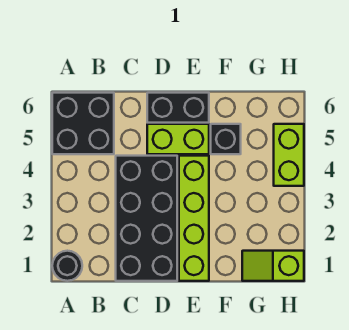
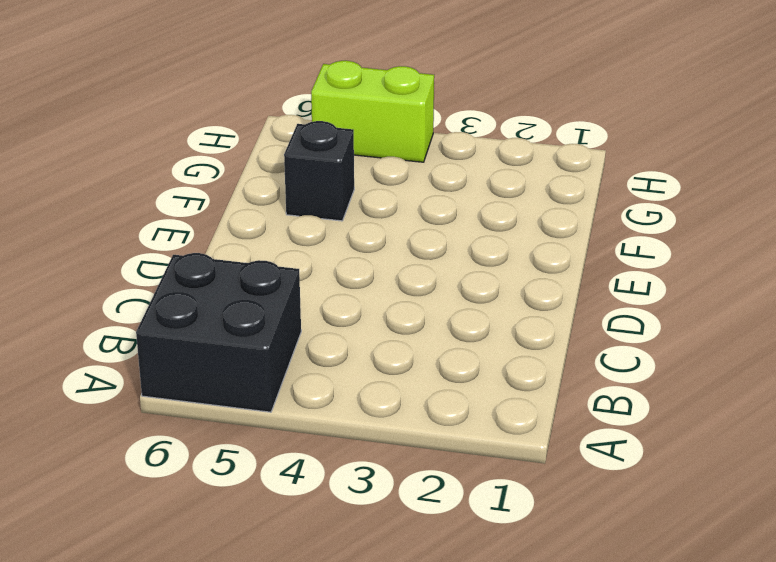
none -> black 1x1 round brick [52,251,82,281]
none -> black 2x4 brick [116,156,177,281]

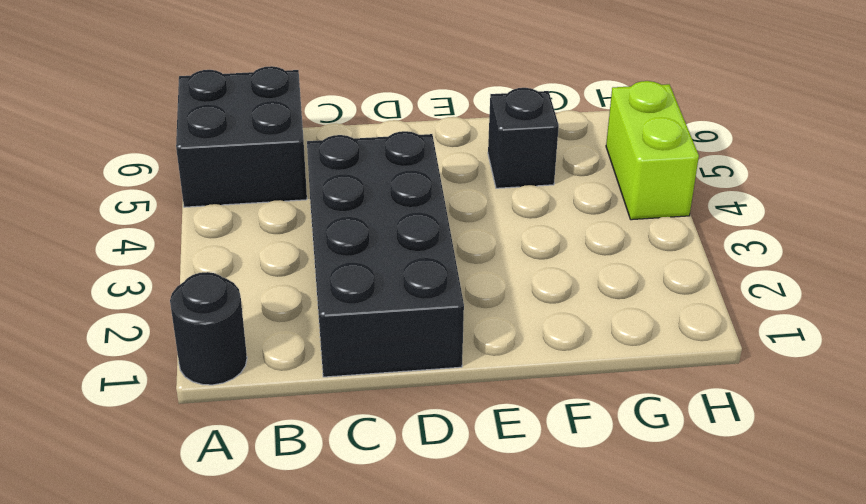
none -> lime 1x2 brick [147,124,209,154]
none -> black 1x2 brick [147,93,209,123]

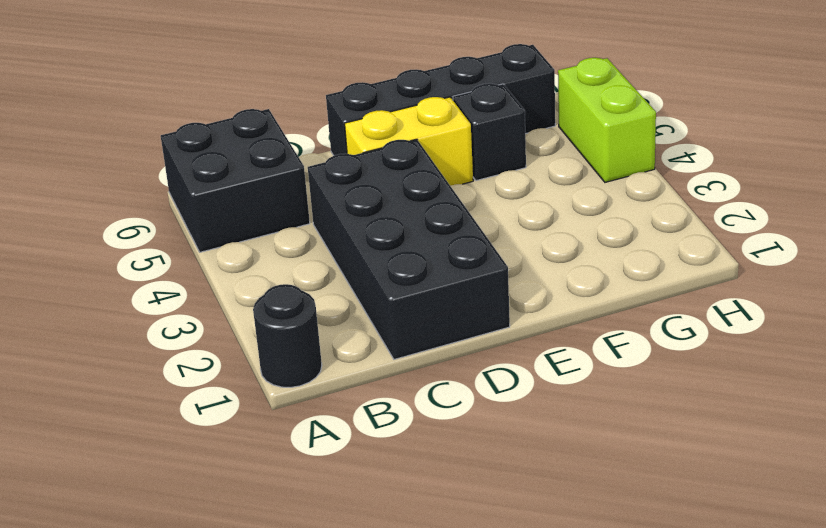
yellow 1x2 brick [345,97,473,186] -> lime 1x2 brick [147,124,209,154]
black 1x4 brick [326,44,555,155] -> black 1x2 brick [147,93,209,123]
none -> lime 1x4 brick [179,156,209,281]
none -> lime 1x2 slope [242,251,304,281]

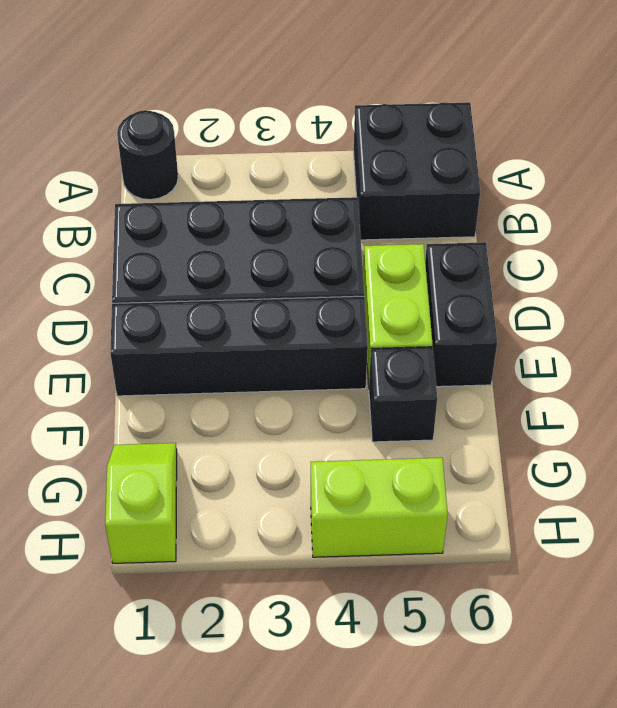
black 1x4 brick [110,296,368,396] -> lime 1x4 brick [179,156,209,281]

